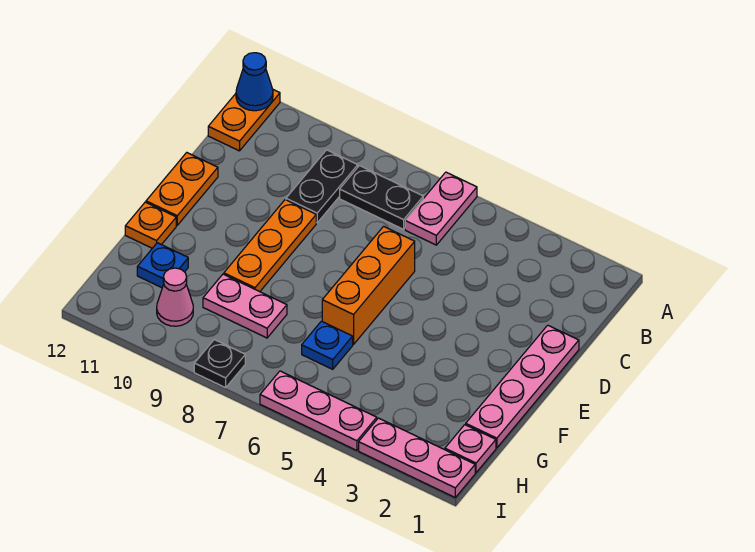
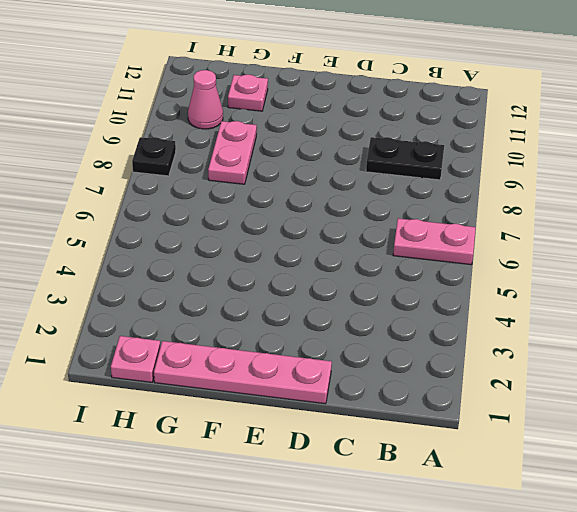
pink 1x1 plate [228,75,268,111] -> blue 1x1 plate [137,243,188,288]
none -> orange 1x2 plate [208,90,280,151]
none -> black 1x2 plate [340,166,423,229]
none -> orange 1x3 brick [322,226,415,345]

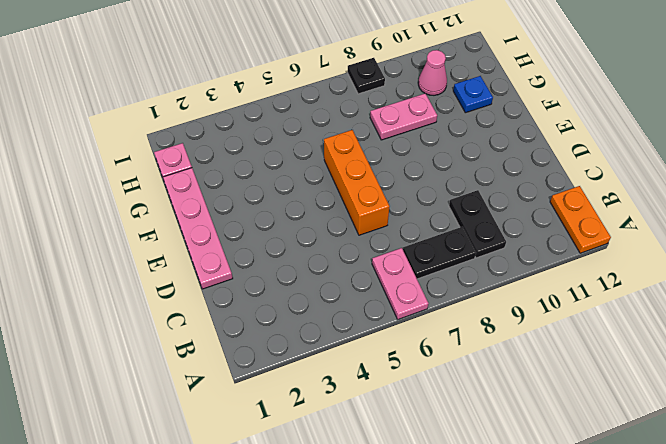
none -> orange 1x3 plate [224,200,316,292]
none -> orange 1x2 plate [146,153,218,225]
none -> orange 1x1 plate [125,202,176,248]

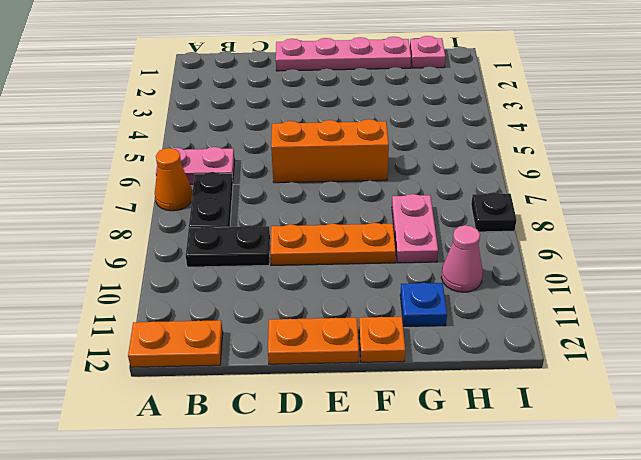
orange 1x1 cone [155,148,192,211] -> none
none -> blue 1x1 plate [302,321,353,369]
none -> pink 1x3 plate [359,418,475,497]
none -> pink 1x3 plate [260,371,377,450]

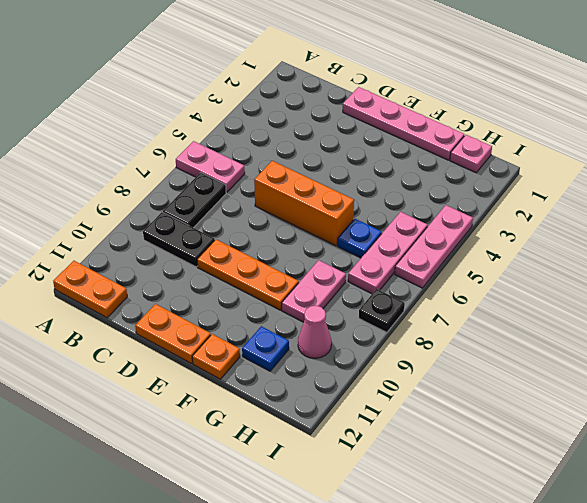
pink 1x3 plate [348,212,428,294] -> pink 1x3 plate moved to [359,418,475,497]
none -> blue 1x1 cone [236,53,273,111]

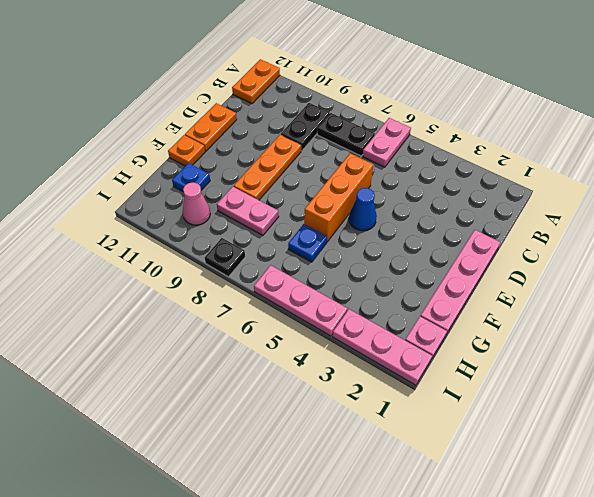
blue 1x1 cone [349,188,377,231] -> blue 1x1 cone moved to [236,53,273,111]

